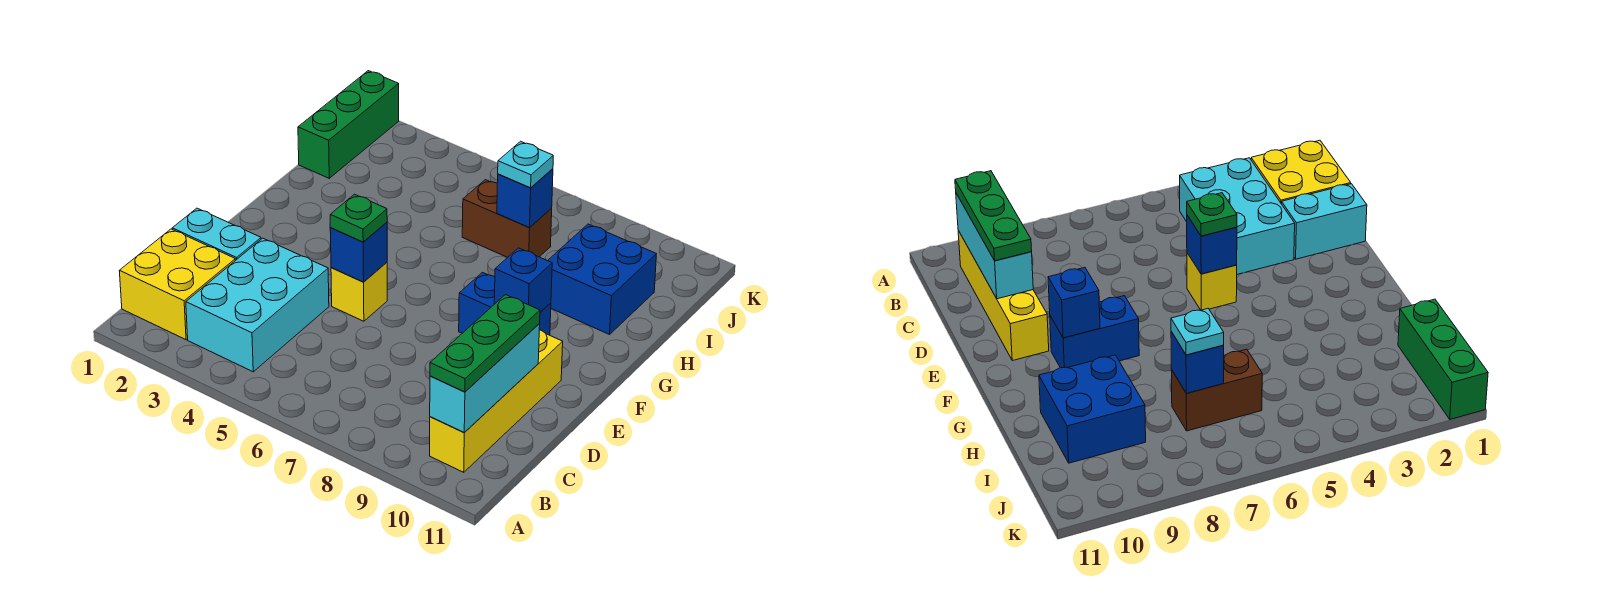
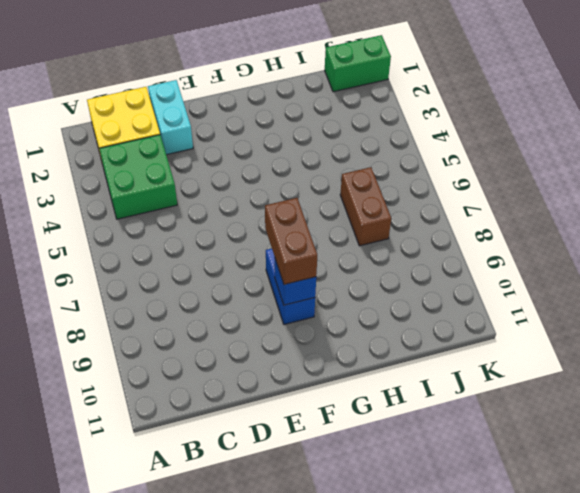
green 2x2 brick [99,135,177,219] -> cyan 2x3 brick [186,238,329,372]
brown 1x2 brick [265,198,317,285] -> none
green 1x2 brick [325,35,391,92] -> green 1x3 brick [298,71,399,178]
none -> yellow 1x4 brick [430,330,563,472]
none -> yellow 1x1 brick [331,262,387,321]
none -> blue 2x2 brick [548,224,656,334]

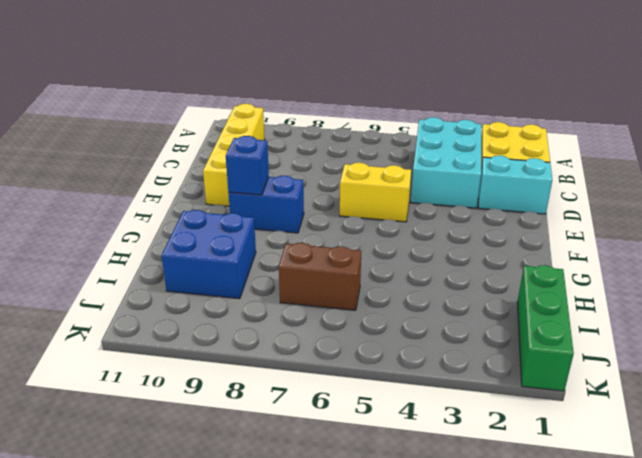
yellow 1x2 brick [340,163,411,222] -> yellow 1x1 brick [331,262,387,321]
none -> cyan 1x3 brick [430,324,540,433]
none -> blue 1x1 brick [330,222,387,282]
none -> blue 1x1 brick [497,169,553,228]

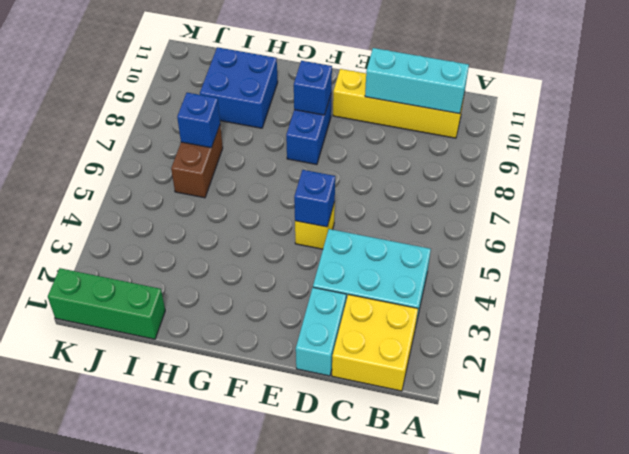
none -> green 1x3 plate [430,295,540,392]
none -> green 1x1 plate [330,194,387,242]
none -> cyan 1x1 plate [498,141,553,188]

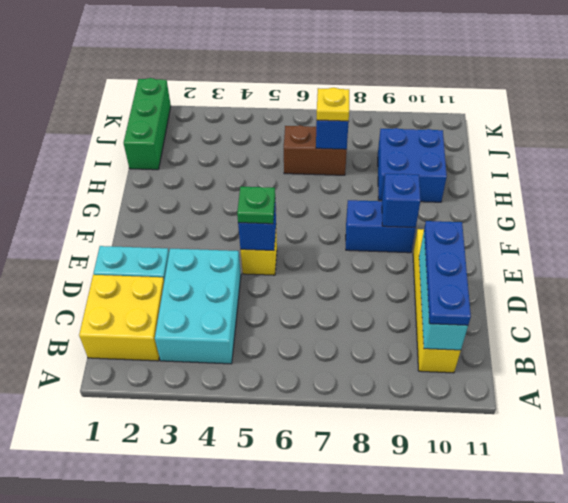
blue 1x3 plate [424,221,471,325] -> green 1x3 plate [430,295,540,392]
yellow 1x1 plate [317,88,349,121] -> cyan 1x1 plate [498,141,553,188]

